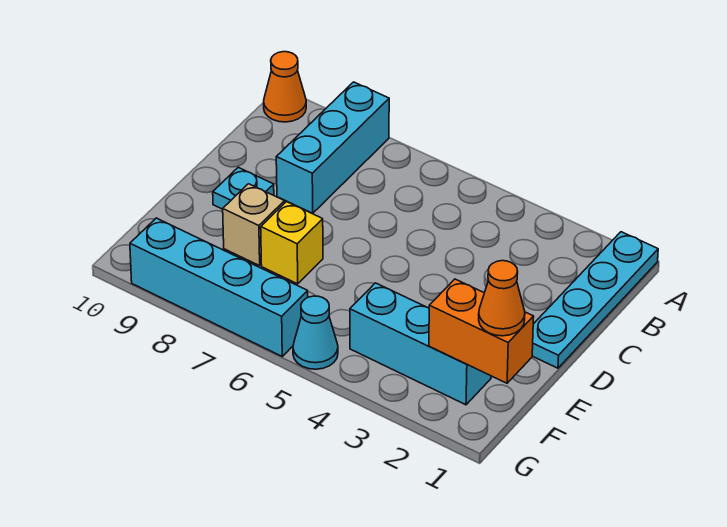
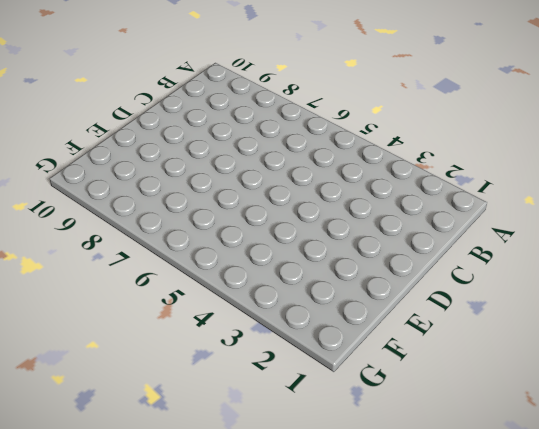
none -> cyan 1x4 plate [532,232,658,368]
none -> cyan 1x3 brick [276,82,389,213]

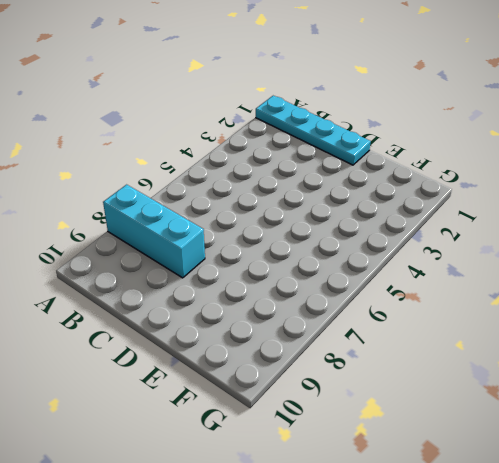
none -> orange 1x1 cone [264,52,306,122]
none -> cyan 1x1 plate [213,167,274,209]

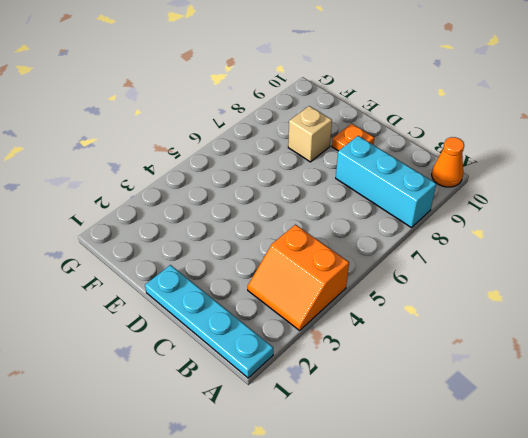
orange 2x2 slope [248,225,349,330] -> none
orange 1x1 plate [332,124,374,151] -> cyan 1x1 plate [213,167,274,209]
none -> yellow 1x1 brick [261,202,323,284]
none -> cyan 1x3 brick [350,283,491,405]

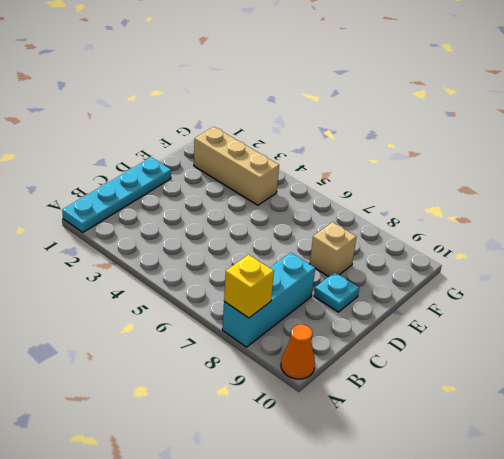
yellow 1x1 brick [224,255,274,318] -> yellow 1x1 brick moved to [261,202,323,284]
tan 1x3 brick [194,127,279,205] -> cyan 1x3 brick [350,283,491,405]
none -> cyan 1x1 cone [293,296,338,369]
none -> cyan 1x4 brick [130,218,308,356]

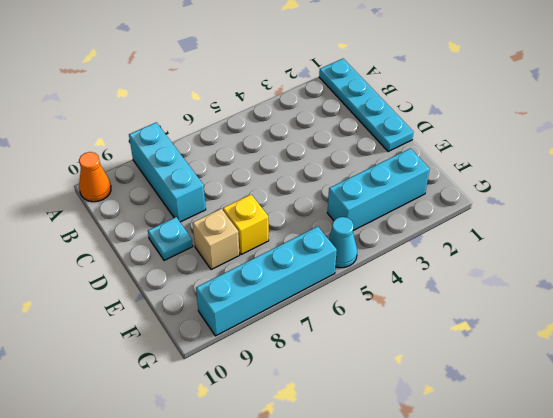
none -> orange 1x2 brick [429,279,534,383]
none -> orange 1x1 cone [479,261,525,336]

